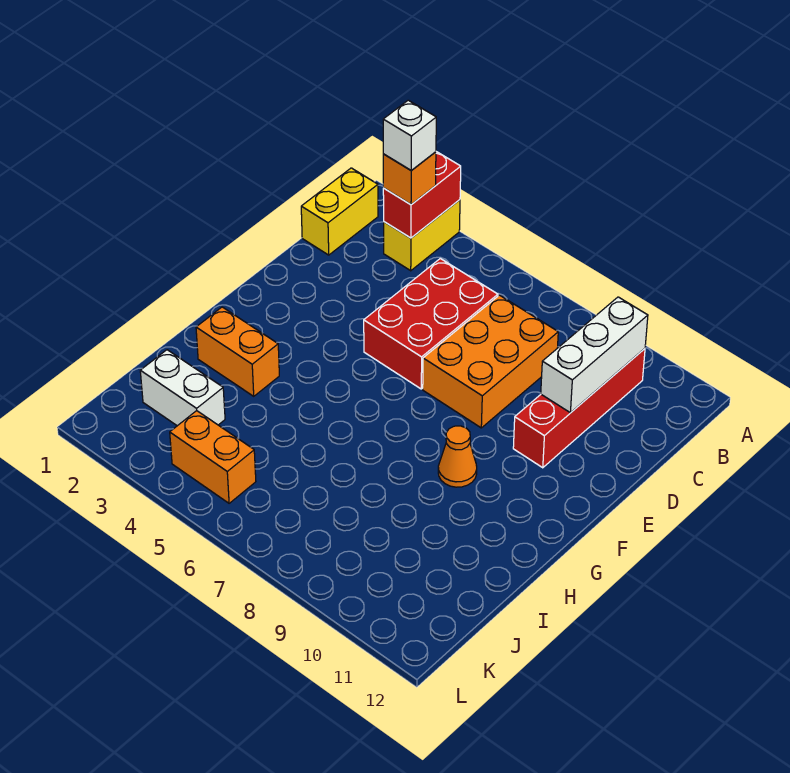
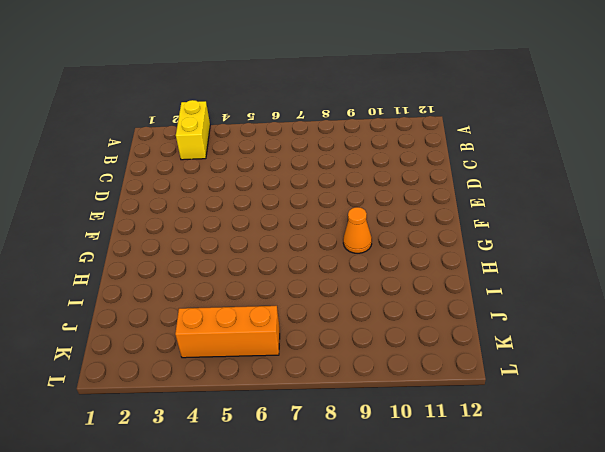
orange 1x3 brick [175,306,280,358] -> orange 1x2 brick [170,411,256,503]
none -> yellow 1x2 brick [301,168,378,255]
none -> red 1x4 brick [513,349,645,468]
none -> red 2x3 brick [364,259,498,389]

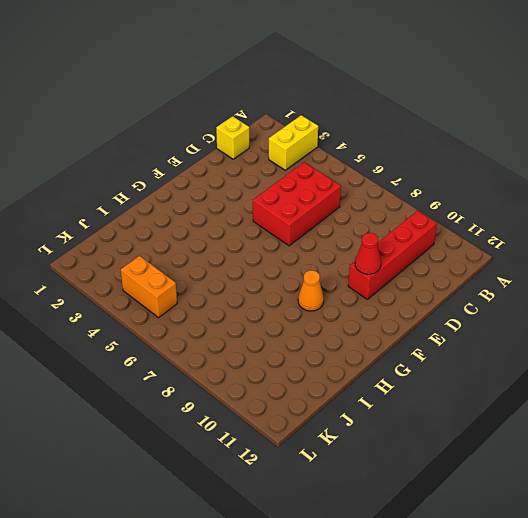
yellow 1x1 brick [216,116,249,159] -> yellow 1x2 brick [301,168,378,255]
red 1x1 cone [355,233,381,274] -> none
none -> orange 2x3 brick [423,295,558,428]
none -> orange 1x2 brick [196,307,279,396]
none -> white 1x2 brick [140,350,225,426]

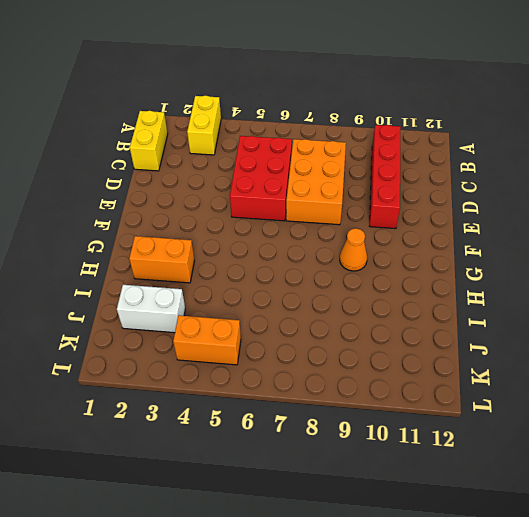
none -> red 1x2 brick [383,152,461,238]
none -> white 1x3 brick [541,297,648,413]
none -> orange 1x1 brick [383,152,436,205]

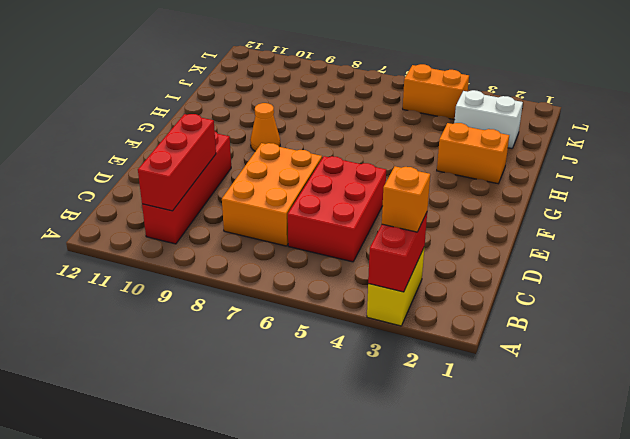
red 1x3 brick [138,114,216,211] -> white 1x3 brick [541,297,648,413]
none -> yellow 1x2 brick [301,168,378,255]
none -> white 1x1 brick [383,100,436,171]

